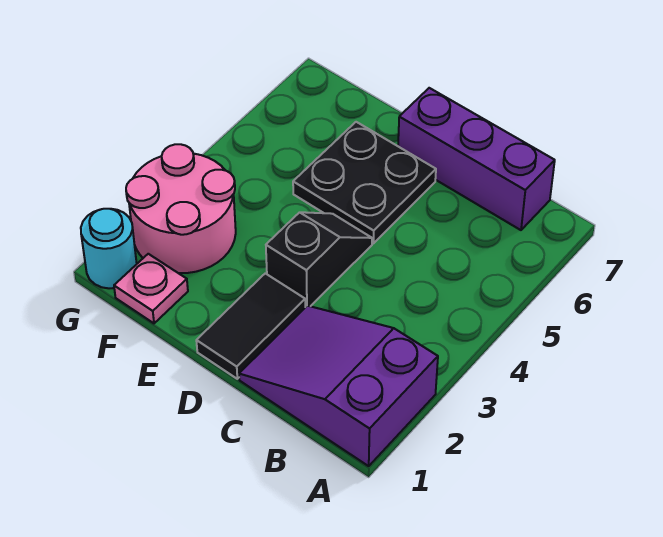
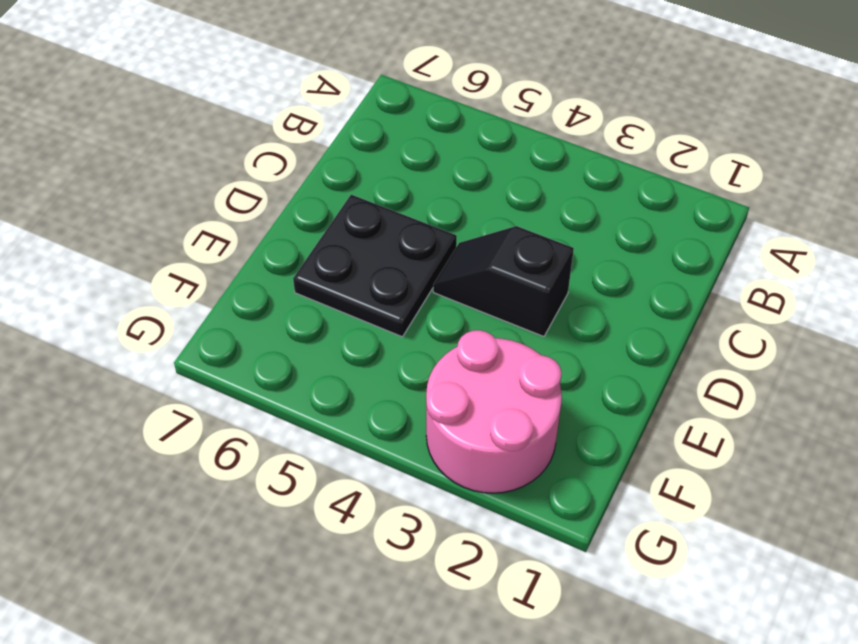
none -> purple 2x3 slope [239,306,438,466]
none -> purple 1x3 brick [398,88,555,230]

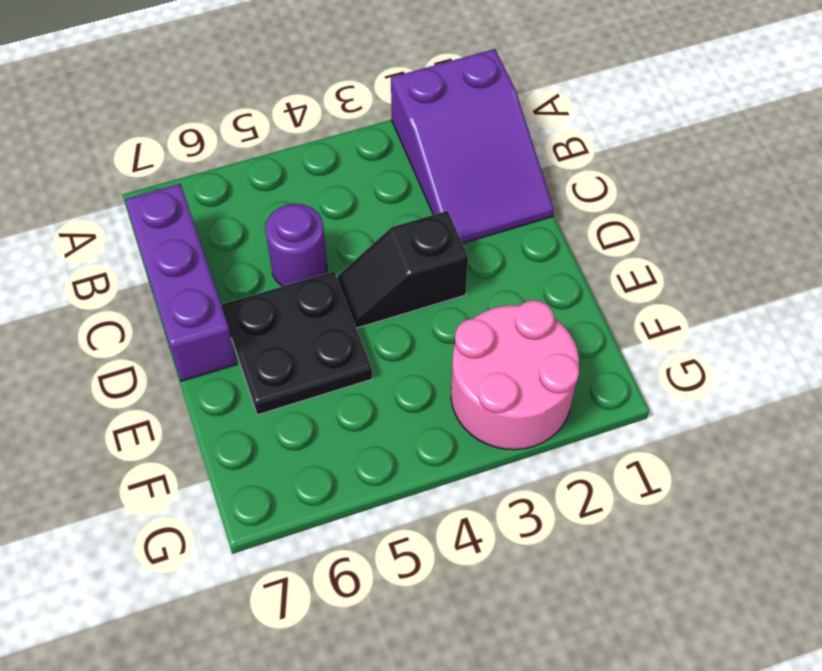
purple 1x1 round brick [265,204,327,286] -> none
none -> black 1x2 tile [196,273,305,379]
none -> pink 1x1 plate [114,254,188,323]

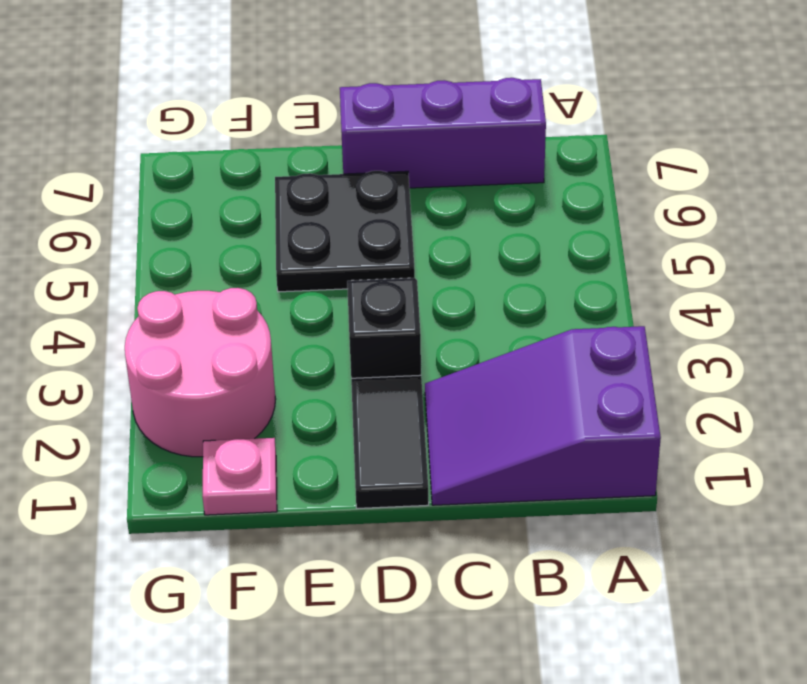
none -> cyan 1x1 round brick [81,209,137,288]

